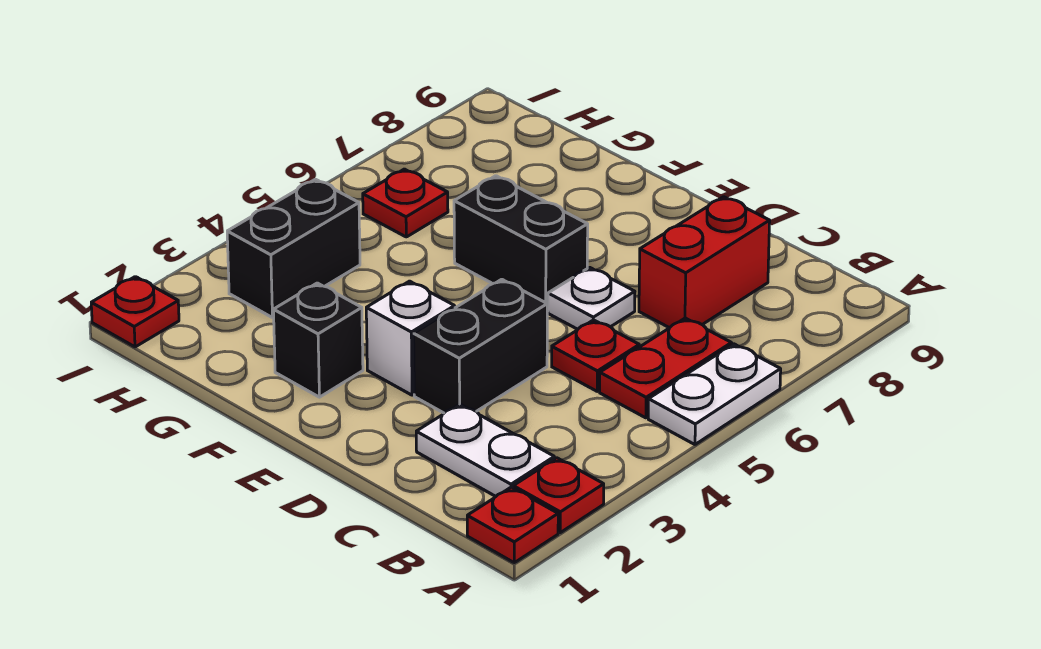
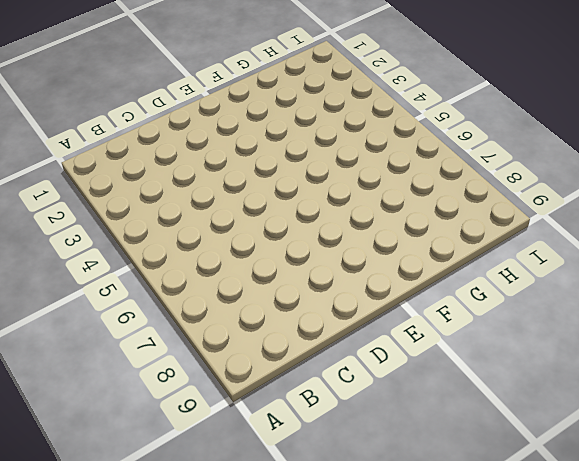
none -> red 1x1 plate [467,487,558,563]
none -> red 1x1 plate [513,458,604,533]
none -> white 1x2 plate [648,344,781,444]

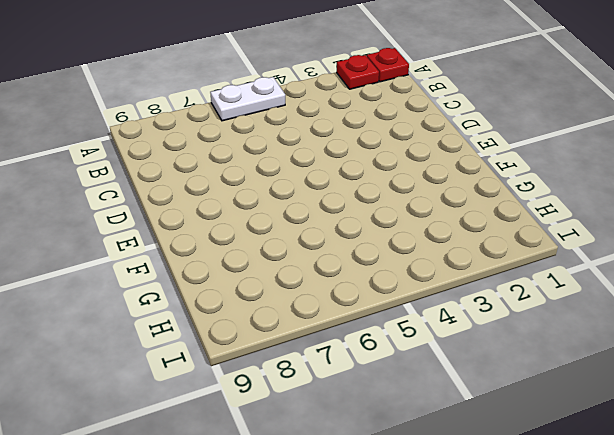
none -> white 1x2 plate [416,404,554,496]
none -> red 1x2 plate [600,318,731,418]
none -> red 1x1 plate [552,320,639,391]

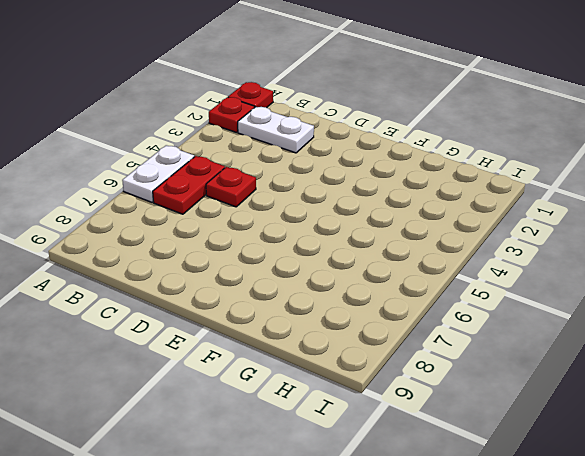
none -> red 1x2 brick [639,197,770,328]
none -> black 1x2 brick [414,279,547,413]
none -> white 1x1 plate [548,267,635,329]

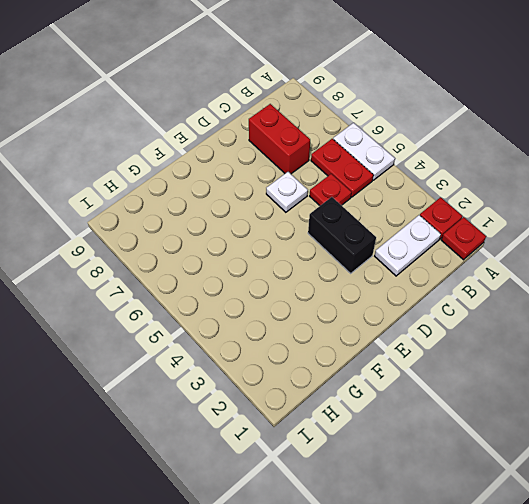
none -> white 1x1 brick [366,281,455,395]
none -> black 1x2 brick [454,176,588,311]
none -> black 1x1 brick [273,283,363,397]

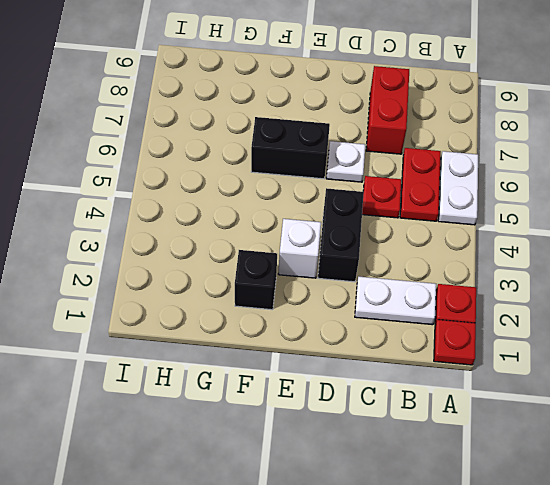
none -> black 1x2 brick [227,179,360,318]
none -> red 1x1 plate [363,169,448,237]
none -> red 1x1 plate [91,277,179,347]

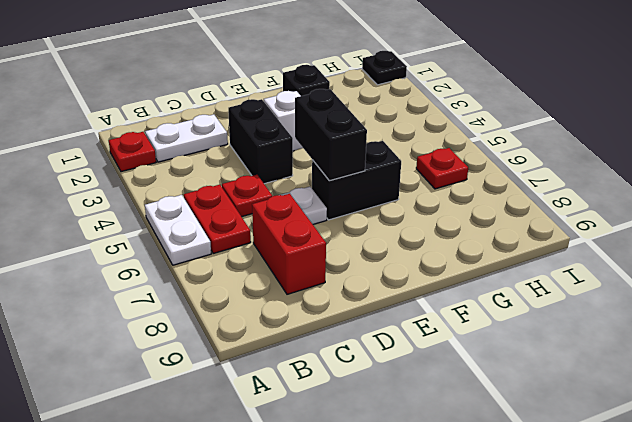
black 1x2 brick [295,89,367,181] -> black 1x2 brick moved to [227,179,360,318]
black 1x1 plate [362,51,407,85] -> red 1x1 plate [91,277,179,347]
none -> red 1x1 plate [467,487,558,563]

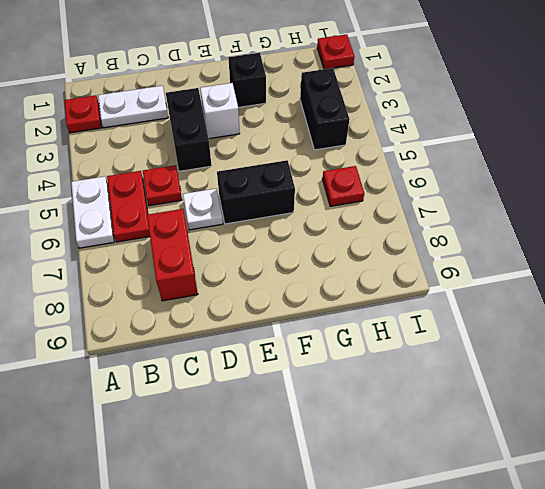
none -> red 1x1 plate [467,487,558,563]

